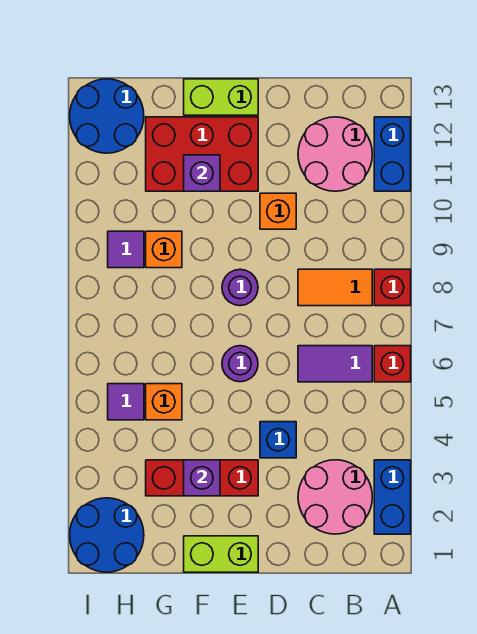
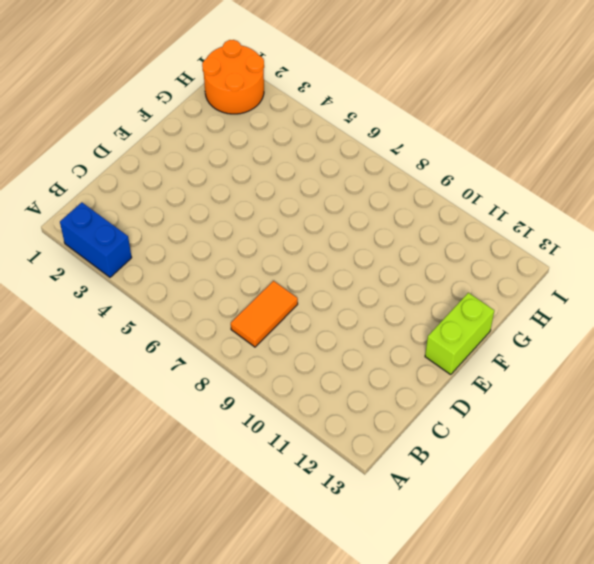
orange 2x2 round brick [202,40,264,114] -> blue 2x2 round brick [70,498,144,572]
none -> red 1x1 brick [374,346,411,382]
none -> red 1x1 brick [374,269,411,306]
none -> blue 1x2 brick [374,117,411,191]

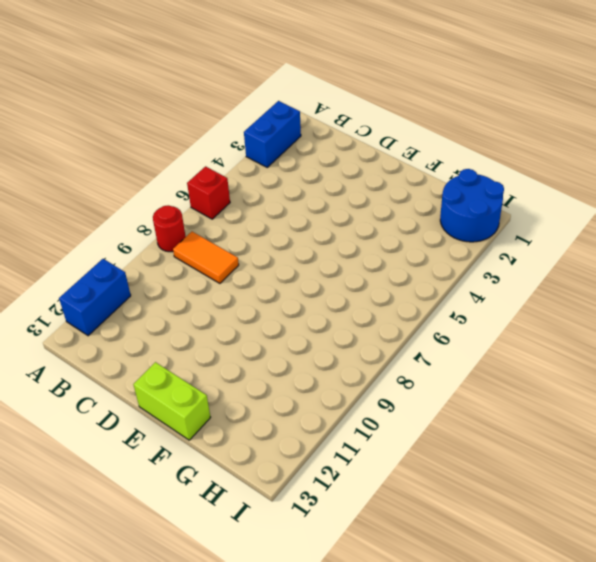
red 1x1 round brick [153,205,186,252] -> red 1x1 brick [374,269,411,306]
none -> pink 2x2 round brick [298,460,372,534]
none -> purple 1x2 tile [298,346,372,382]
none -> pink 2x2 round brick [298,117,372,191]

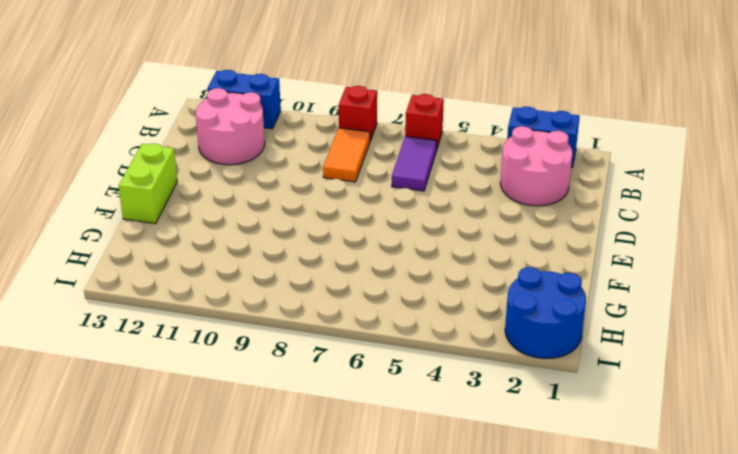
none -> blue 1x1 brick [260,422,296,458]
none -> orange 1x1 brick [260,193,296,229]
none -> lime 1x2 brick [184,536,258,572]

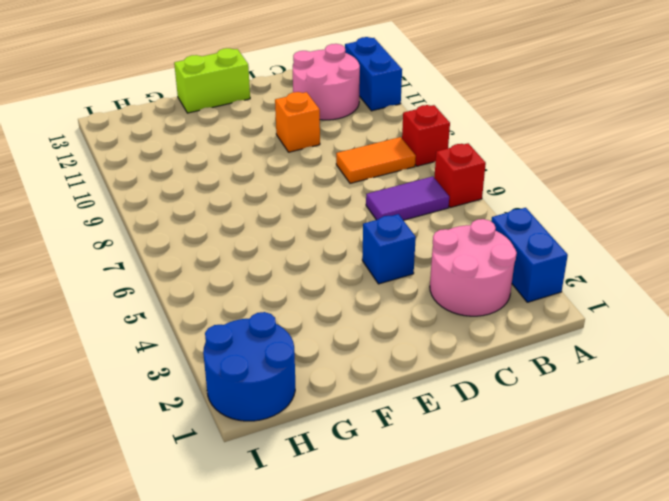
none -> lime 1x2 brick [184,536,258,572]
none -> red 1x3 brick [146,460,258,496]
none -> purple 1x1 round brick [222,346,258,382]

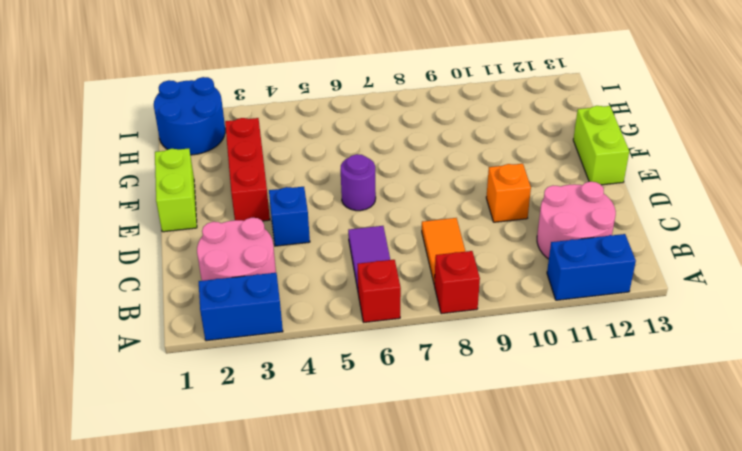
none -> purple 1x1 round brick [222,269,258,306]
none -> red 2x3 brick [146,117,258,191]
none -> orange 1x1 brick [146,384,182,420]

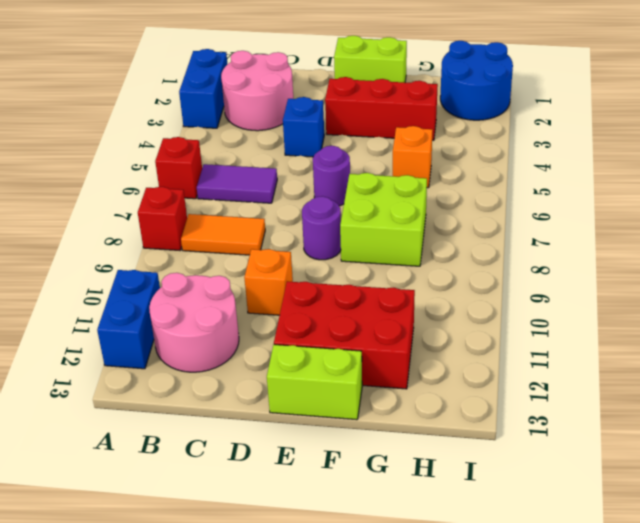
lime 2x2 brick [340,173,427,266] -> none
none -> orange 1x1 brick [146,231,182,268]
none -> purple 1x1 tile [108,384,144,420]
none -> purple 1x1 tile [108,231,144,268]

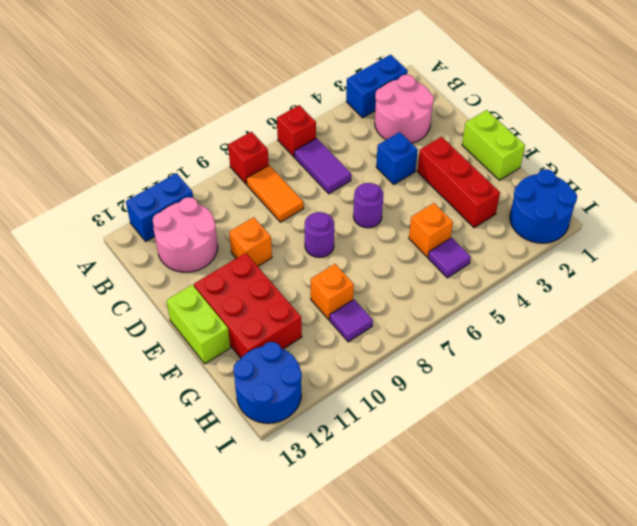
none -> purple 1x1 brick [184,460,220,496]
none -> purple 1x1 brick [184,155,220,191]

